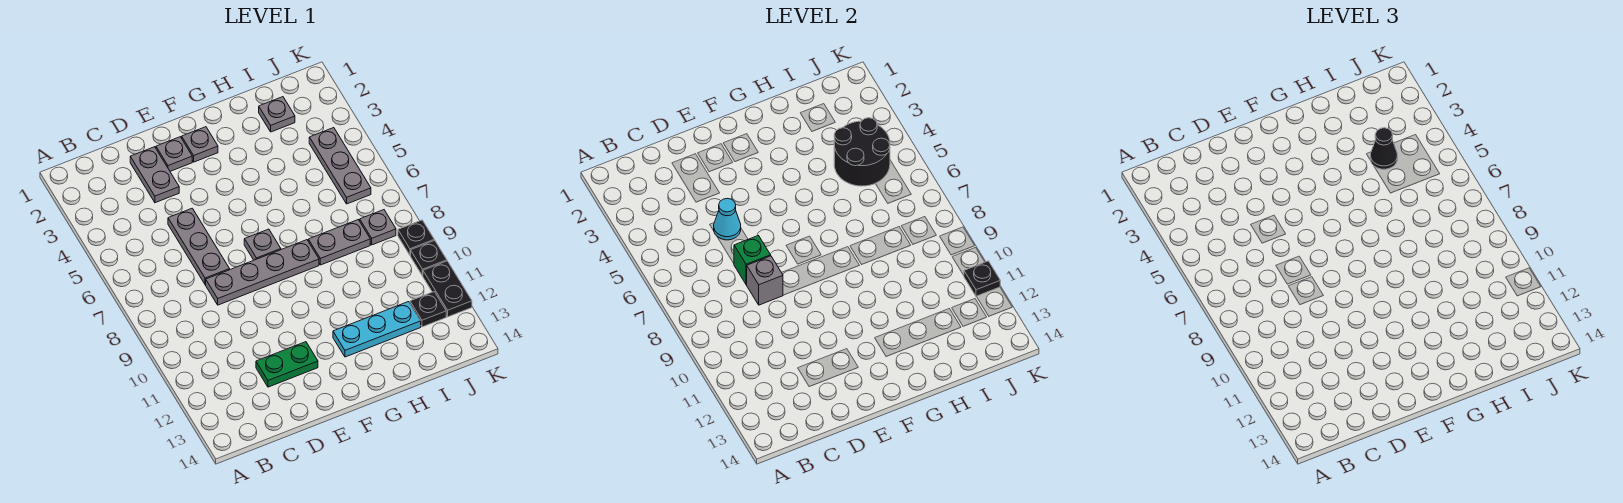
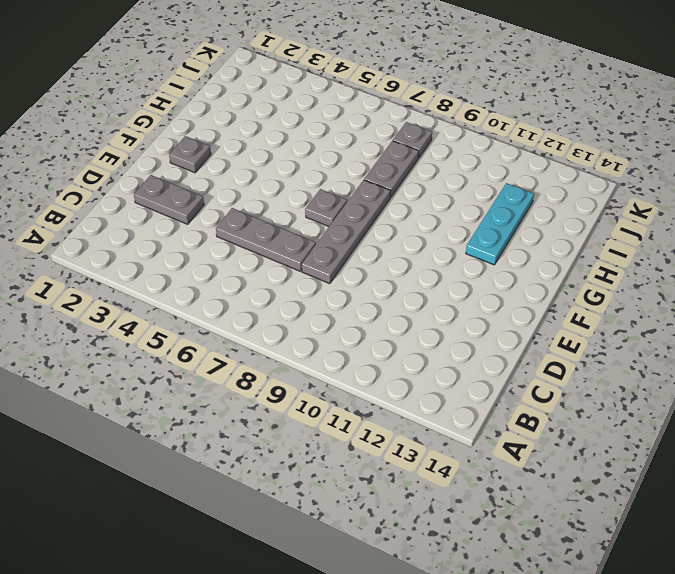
none -> green 1x2 plate [256,342,318,387]
none -> grey 1x1 plate [156,137,192,171]
none -> grey 1x1 plate [259,97,295,132]

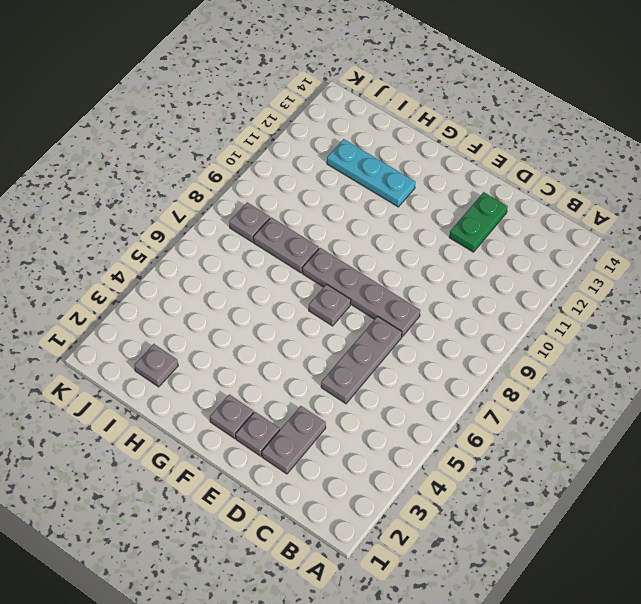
green 1x2 plate [449,192,508,252] -> green 1x2 plate turned to [256,342,318,387]
none -> grey 1x3 plate [309,128,371,204]
none -> black 1x1 plate [410,292,446,327]
none -> black 1x1 plate [398,220,434,255]

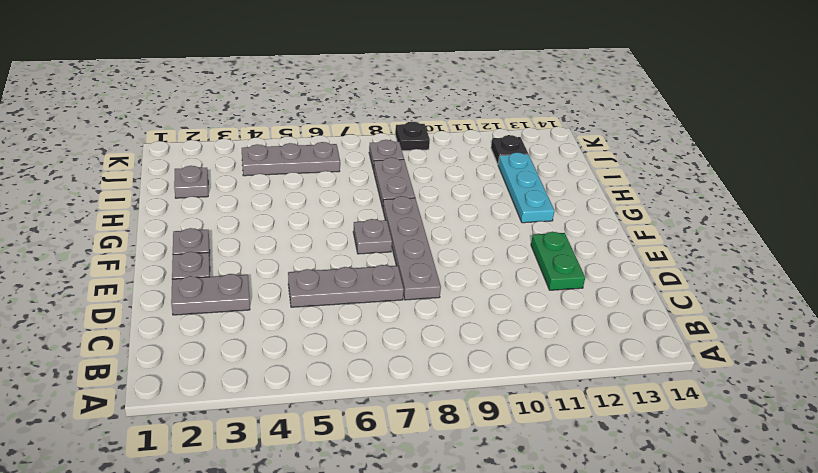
none -> black 1x1 plate [411,240,447,276]
none -> black 1x2 plate [423,261,472,317]
none -> cyan 1x1 cone [713,198,741,240]

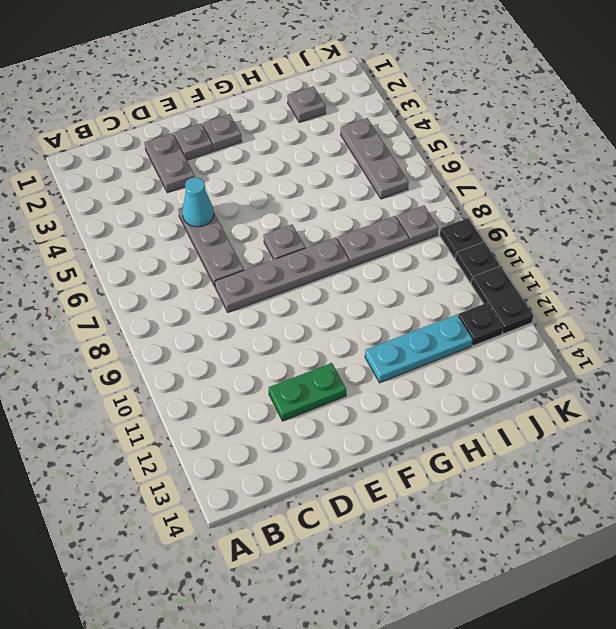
none -> green 1x1 brick [734,236,771,285]
none -> grey 1x1 brick [747,256,783,305]
none -> black 2x2 round brick [834,118,890,186]

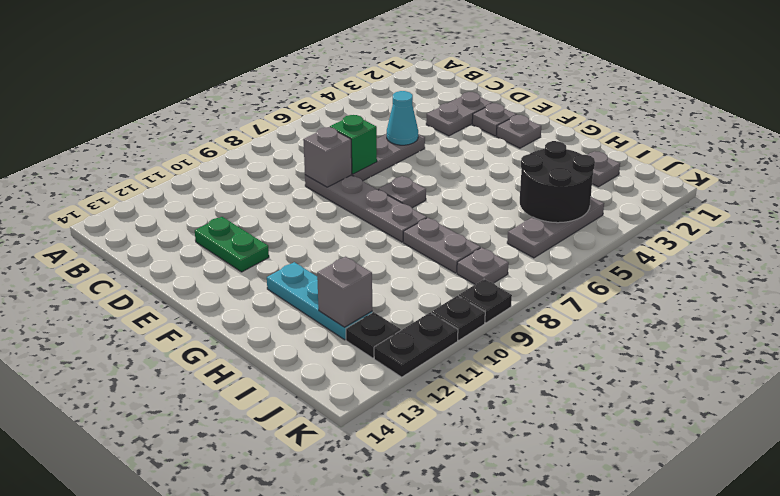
grey 1x1 brick [317,257,372,327] -> none
none -> black 1x1 plate [964,261,1000,296]
none -> black 1x1 cone [1371,128,1397,169]

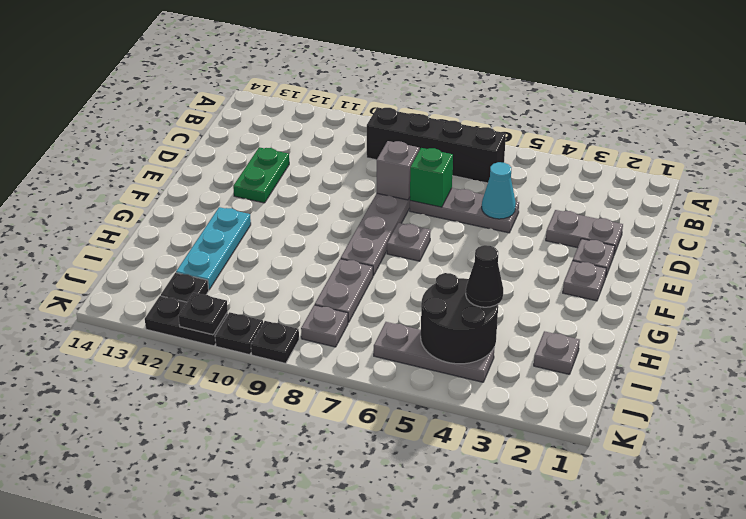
black 1x4 brick [367,107,506,183] -> none

